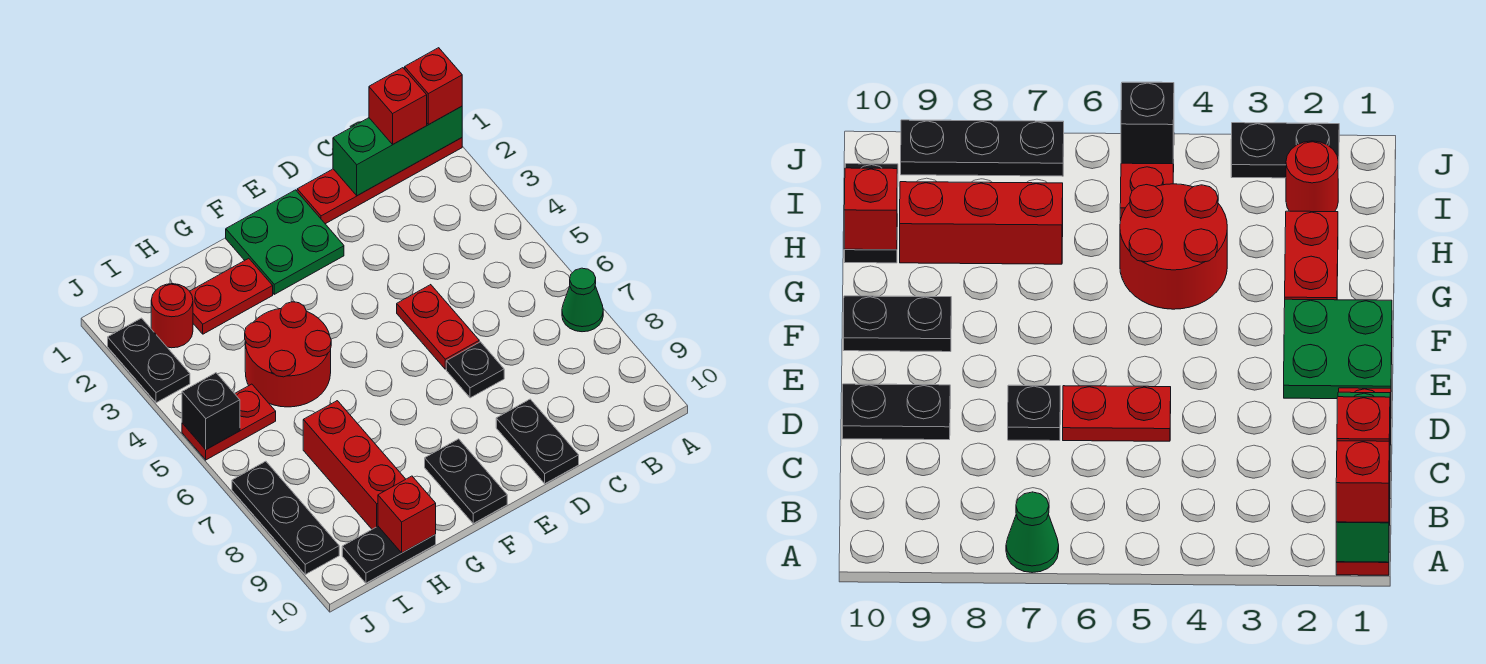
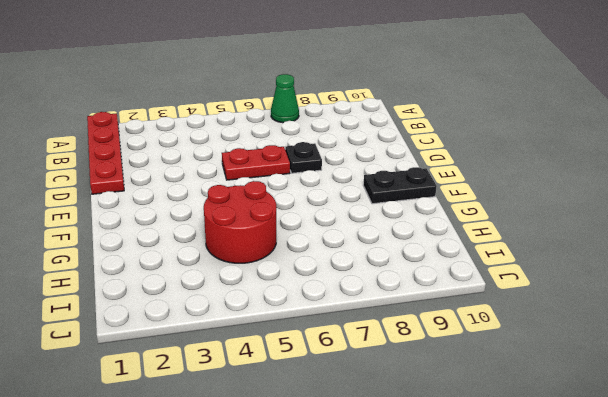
none -> black 1x2 plate [496,399,579,484]
none -> green 2x2 plate [226,190,344,294]
none -> red 1x2 plate [190,258,273,334]

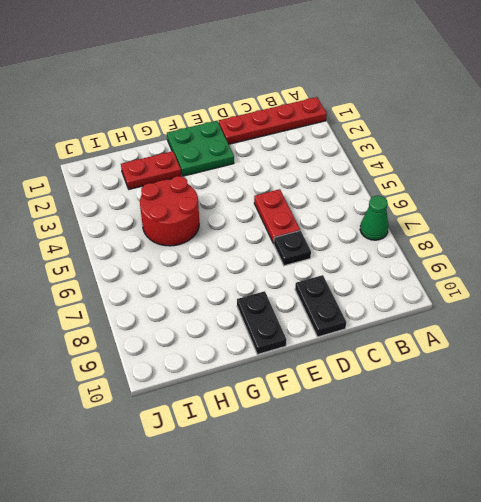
none -> red 1x3 brick [303,401,406,529]
none -> black 1x2 plate [342,526,436,583]
none -> red 1x1 round brick [151,284,193,348]

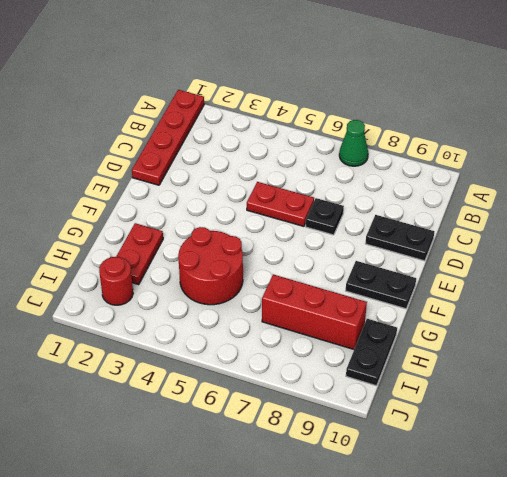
none -> green 2x2 plate [226,190,344,294]
none -> red 1x2 plate [182,384,276,460]
none -> black 1x2 plate [108,318,190,403]

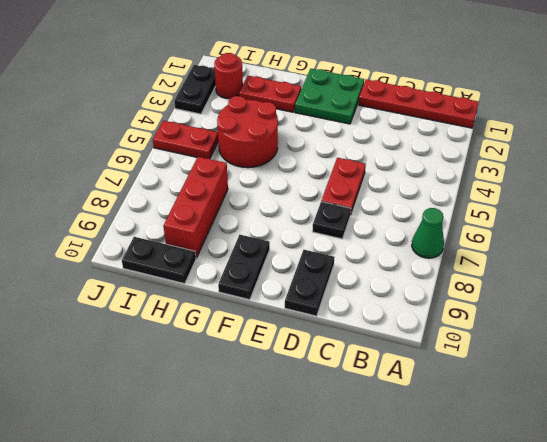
none -> black 1x3 plate [232,461,339,574]
none -> green 1x3 brick [333,106,462,196]
none -> red 1x1 brick [378,476,436,553]

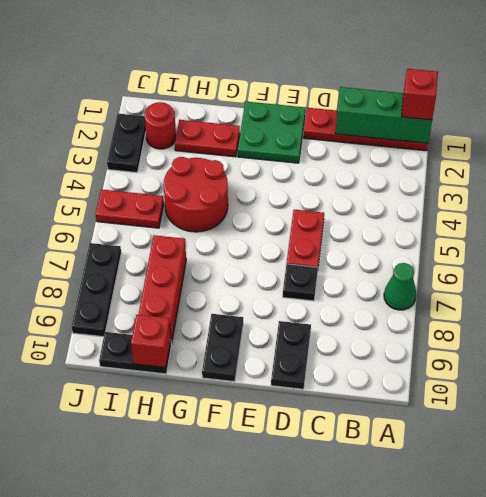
none -> black 1x1 brick [182,373,240,450]
none -> red 1x1 brick [369,68,427,145]

